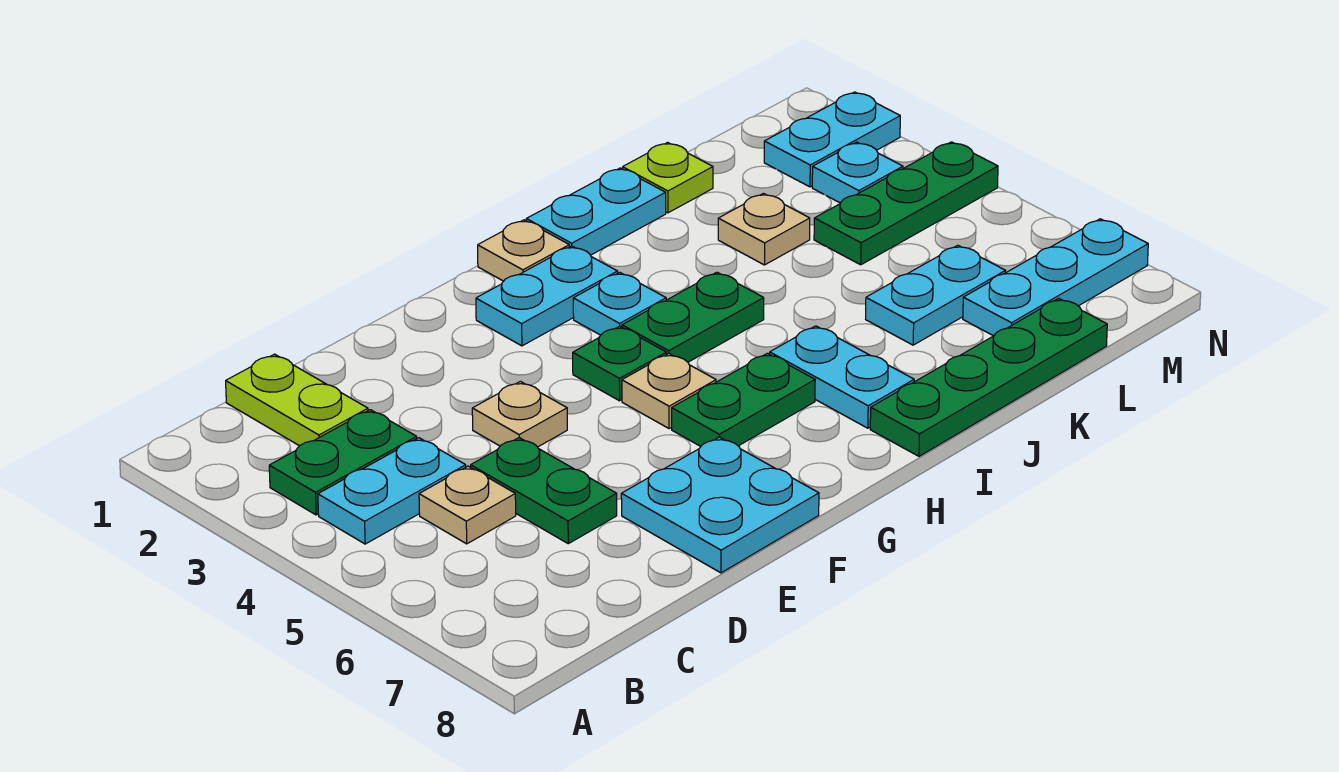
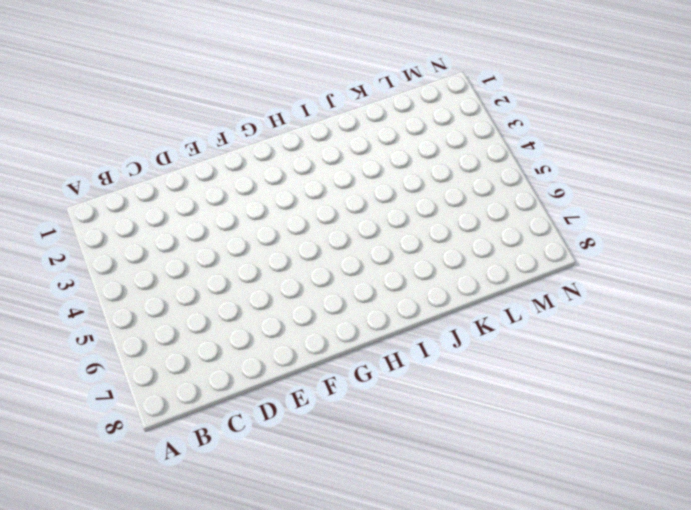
none -> green 1x2 plate [269,410,417,515]
none -> cyan 1x2 plate [318,438,466,544]
none -> lime 1x2 plate [226,354,368,446]

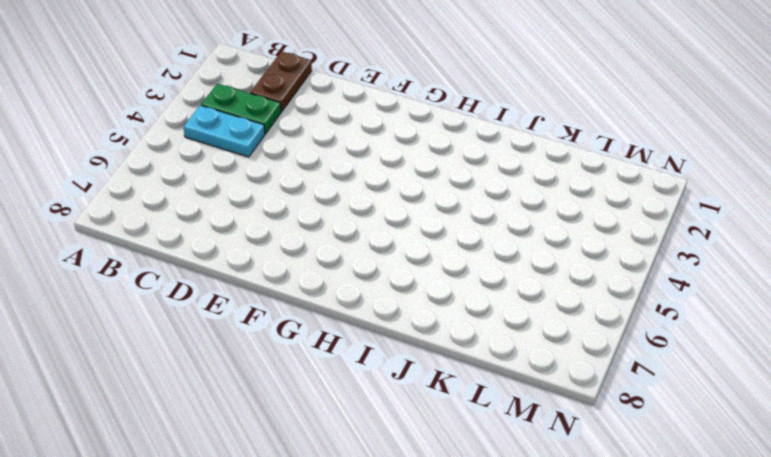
brown 1x2 plate [250,51,312,112] -> lime 1x2 plate [226,354,368,446]
none -> tan 1x1 plate [419,466,516,544]
none -> green 1x2 plate [471,438,617,544]
none -> tan 1x1 plate [472,381,567,447]

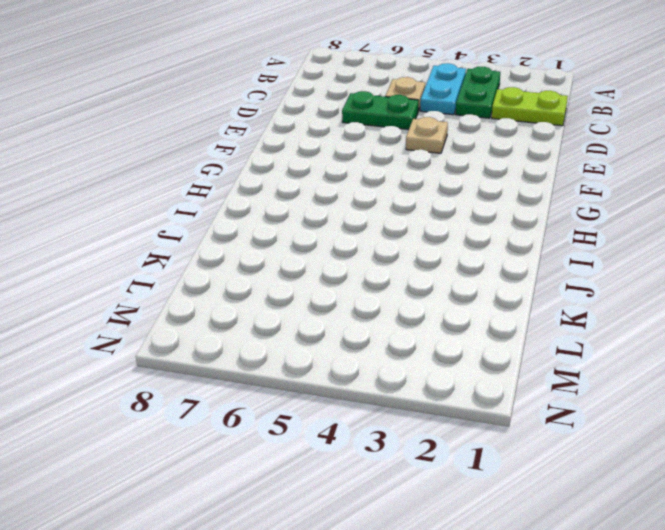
none -> cyan 2x2 plate [621,437,819,573]
none -> cyan 1x2 plate [476,246,618,346]
none -> green 1x1 plate [573,326,666,401]

